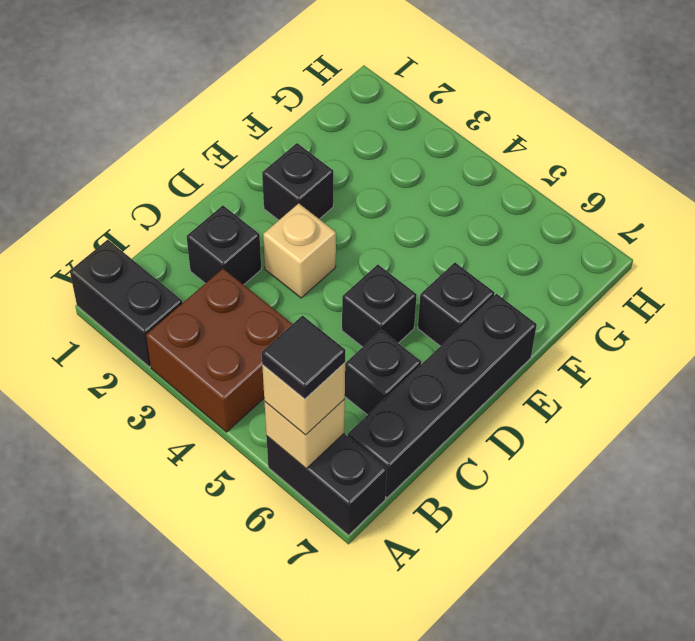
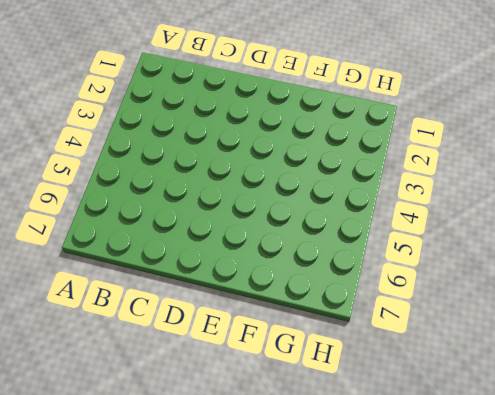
none -> black 1x2 brick [70,240,182,367]
none -> brown 2x2 brick [146,269,292,432]
none -> black 1x2 brick [266,434,387,535]

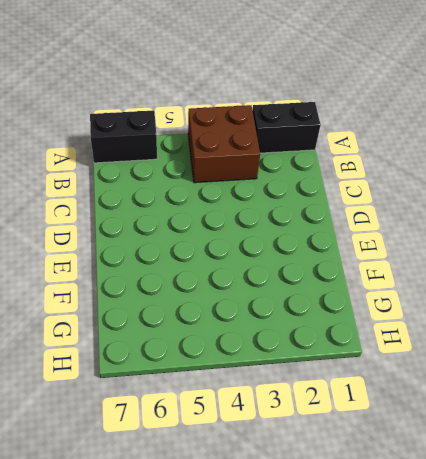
none -> black 1x4 brick [348,294,537,498]
none -> black 1x1 brick [187,206,261,285]
none -> black 1x1 brick [345,330,421,415]

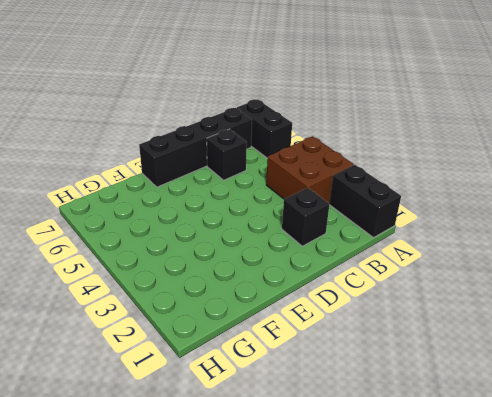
none -> tan 1x1 brick [263,203,336,298]
none -> black 1x1 brick [342,264,417,347]
none -> black 1x1 brick [262,143,333,220]

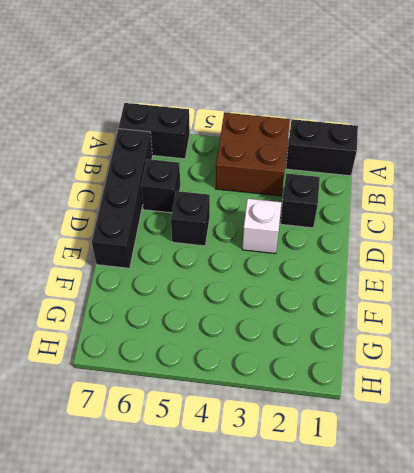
white 1x1 brick [242,199,281,253] -> tan 1x1 brick [263,203,336,298]
none -> black 1x1 brick [262,143,333,220]
none -> black 1x1 brick [418,263,494,346]
none -> tan 1x1 brick [265,399,345,468]

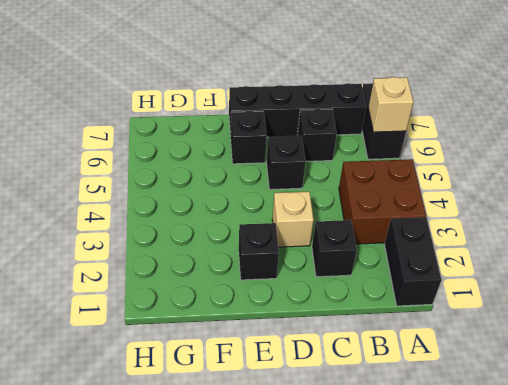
none -> tan 1x1 brick [262,363,345,435]
none -> black 1x1 tile [262,316,345,399]

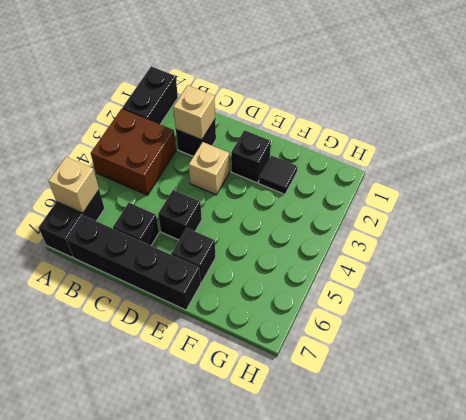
tan 1x1 brick [173,85,215,140] -> tan 1x1 brick moved to [262,363,345,435]
black 1x1 tile [259,156,298,194] -> black 1x1 tile moved to [262,316,345,399]

